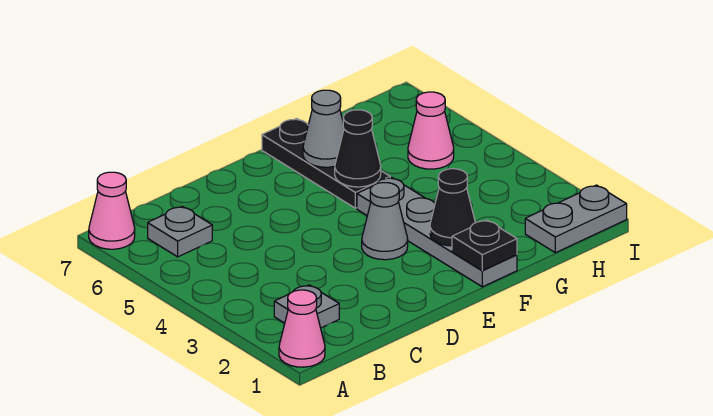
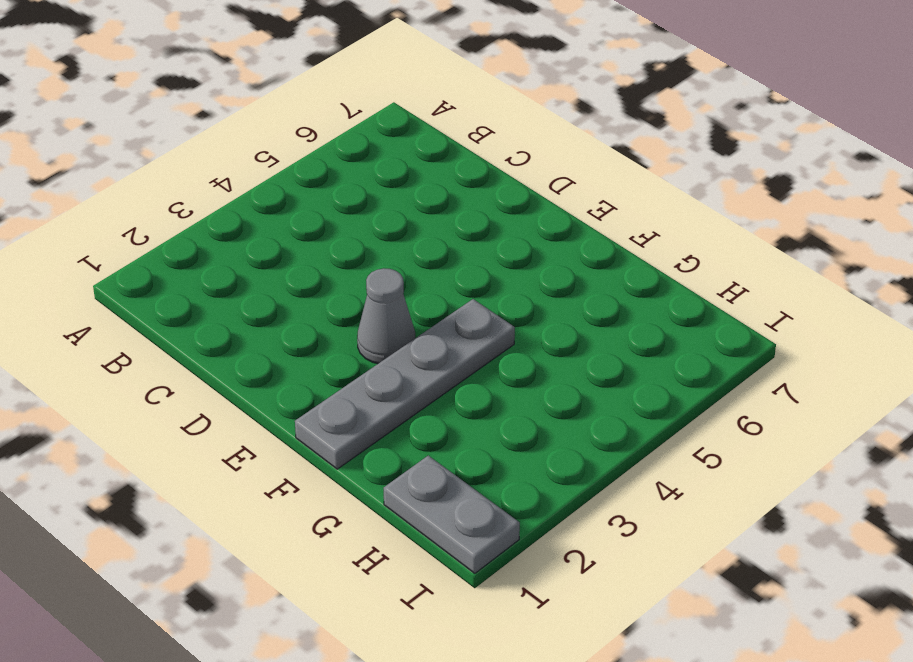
none -> pink 1x1 cone [279,290,325,367]
none -> pink 1x1 cone [89,172,135,249]
none -> grey 1x1 plate [274,285,339,328]

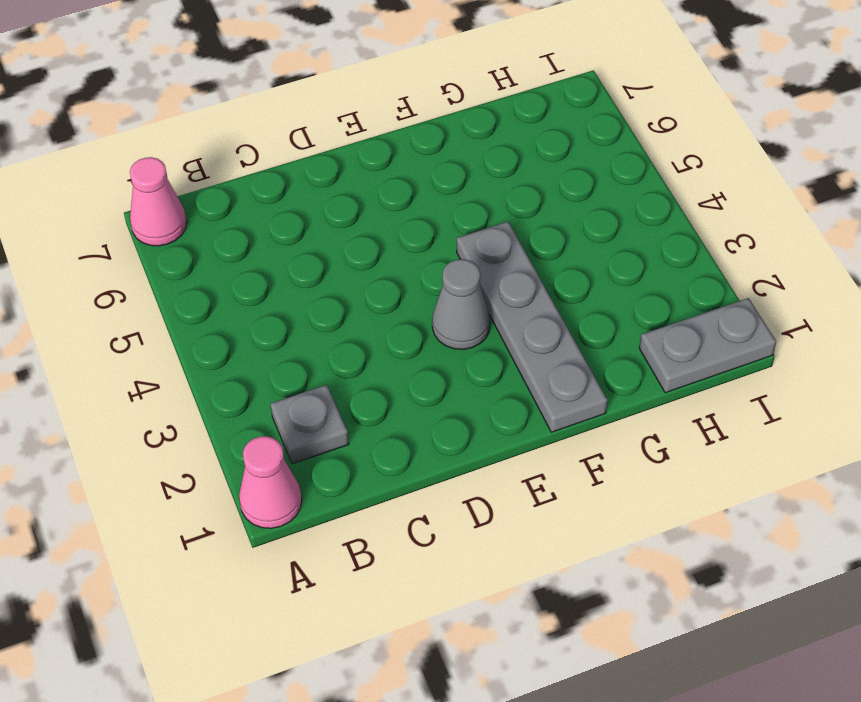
none -> grey 1x1 plate [148,206,212,257]
none -> black 1x3 plate [262,119,390,208]
none -> pink 1x1 cone [408,92,454,169]

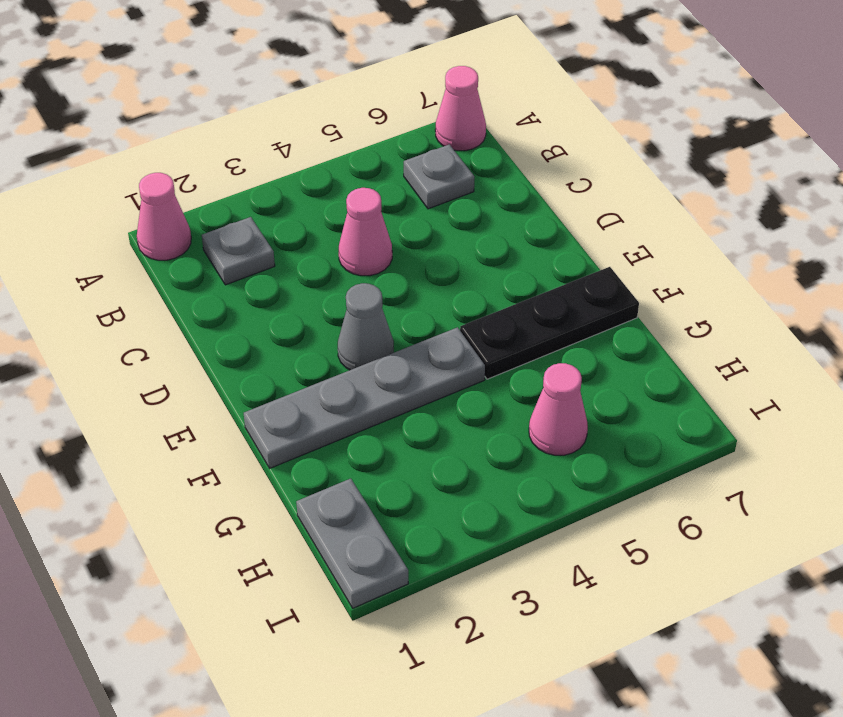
pink 1x1 cone [339,188,392,276] -> none
none -> black 1x1 plate [452,220,517,270]
none -> black 1x1 cone [430,169,475,246]
none -> black 1x1 cone [335,110,381,187]

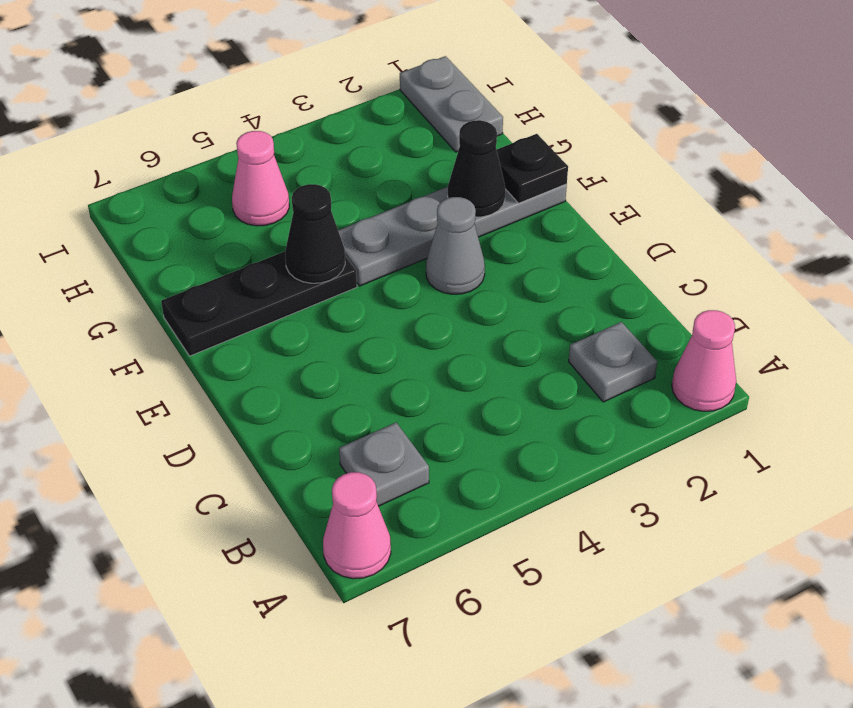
none -> grey 1x1 cone [303,90,344,167]

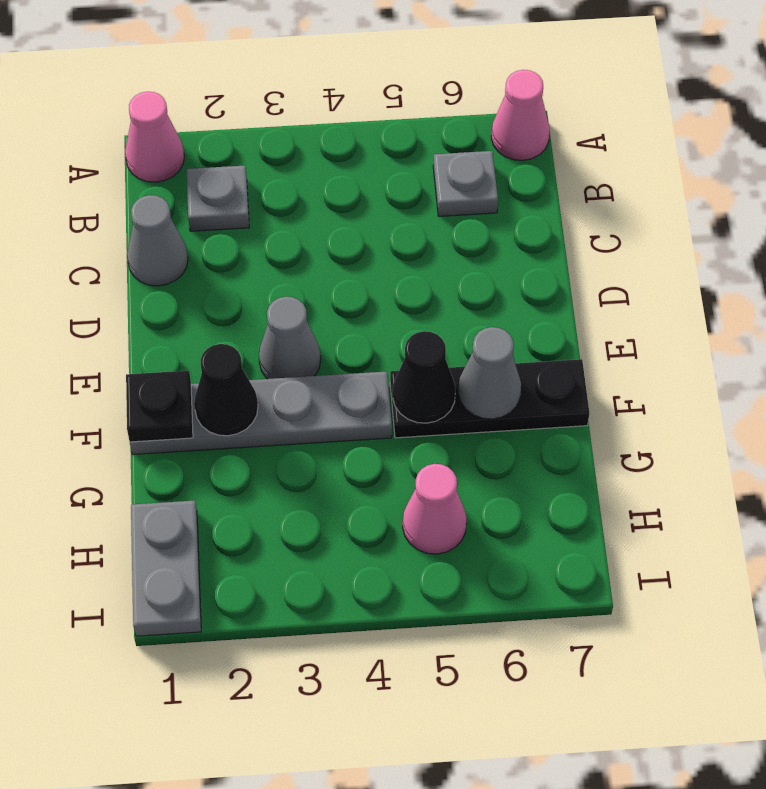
grey 1x1 cone [127,195,188,286] -> none

